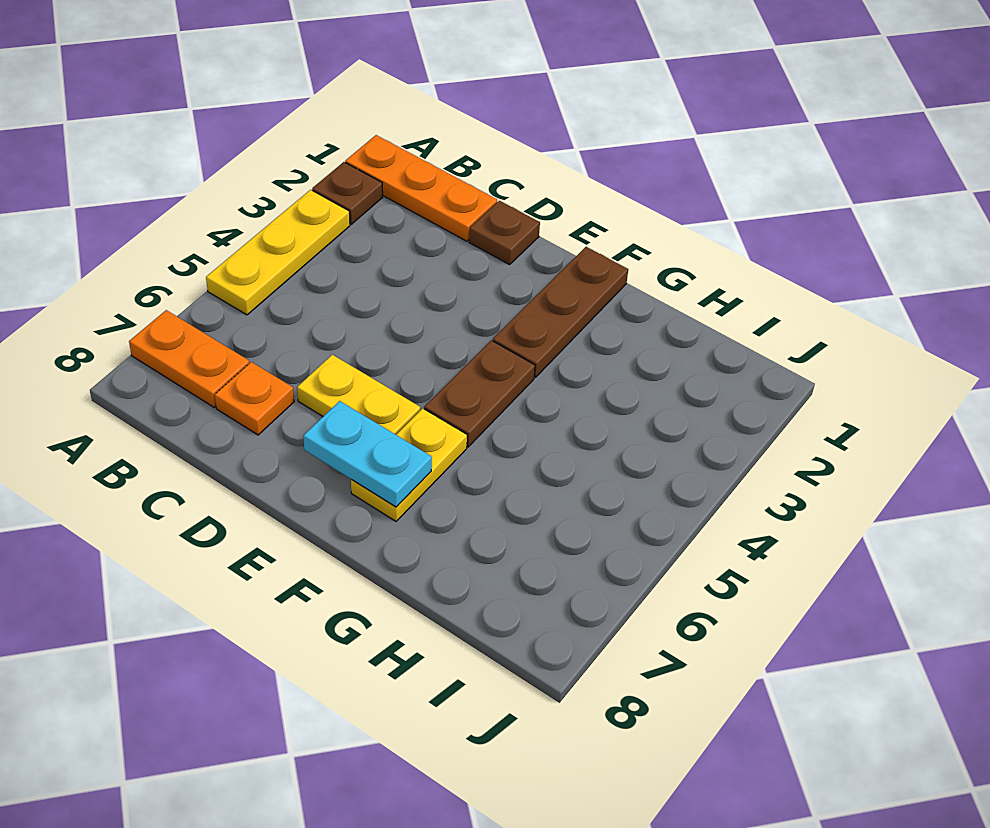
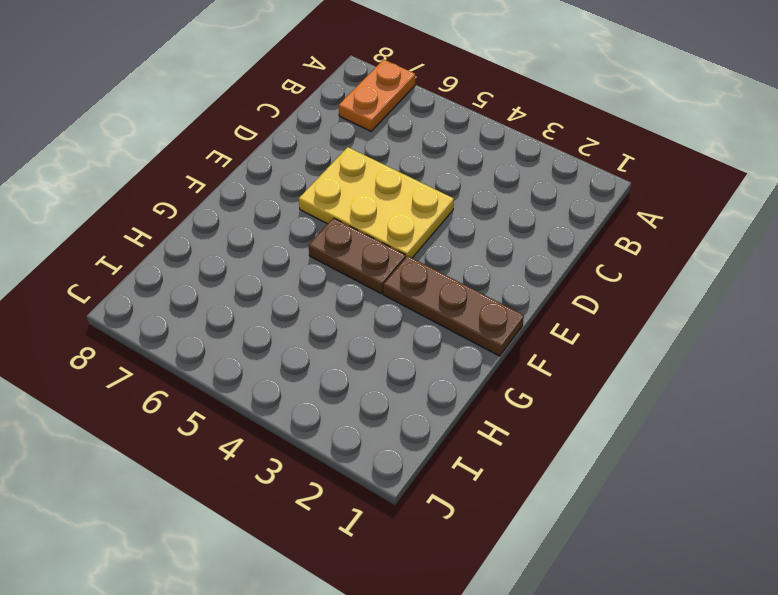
yellow 2x3 plate [299,147,454,258] -> yellow 1x2 plate [297,355,420,435]
none -> orange 1x3 plate [345,135,497,241]
none -> brown 1x1 plate [312,162,383,224]

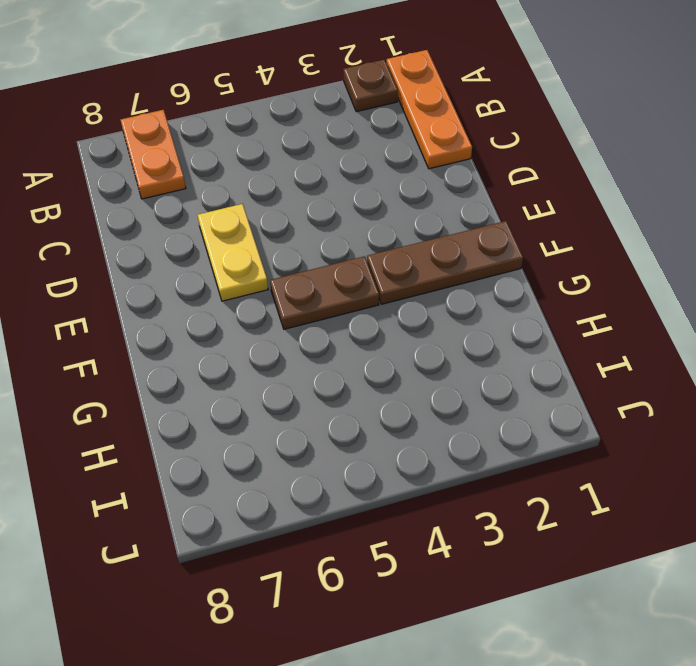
none -> yellow 1x3 plate [206,190,350,315]
none -> orange 1x1 plate [215,362,294,435]

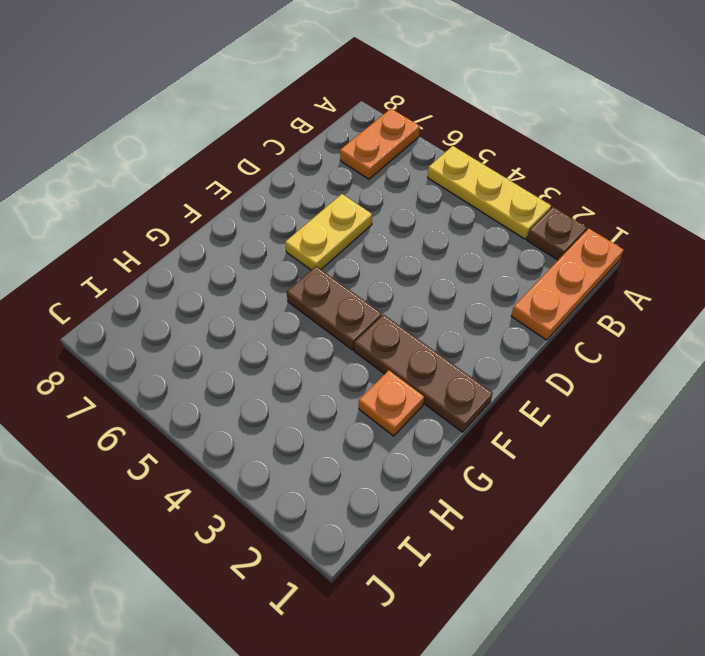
orange 1x1 plate [359,370,424,436] -> orange 1x1 plate moved to [215,362,294,435]
none -> brown 1x1 plate [469,201,540,265]
none -> yellow 1x2 plate [351,408,467,521]

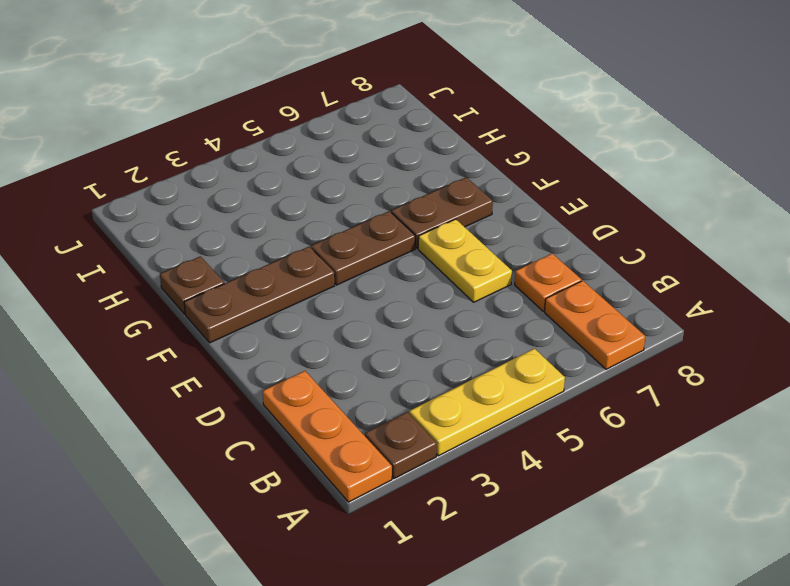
brown 1x2 plate [391,177,493,248] -> yellow 1x2 plate [351,408,467,521]
brown 1x1 plate [160,256,224,314] -> brown 1x1 plate moved to [469,201,540,265]
none -> cyan 1x2 plate [303,401,432,507]

